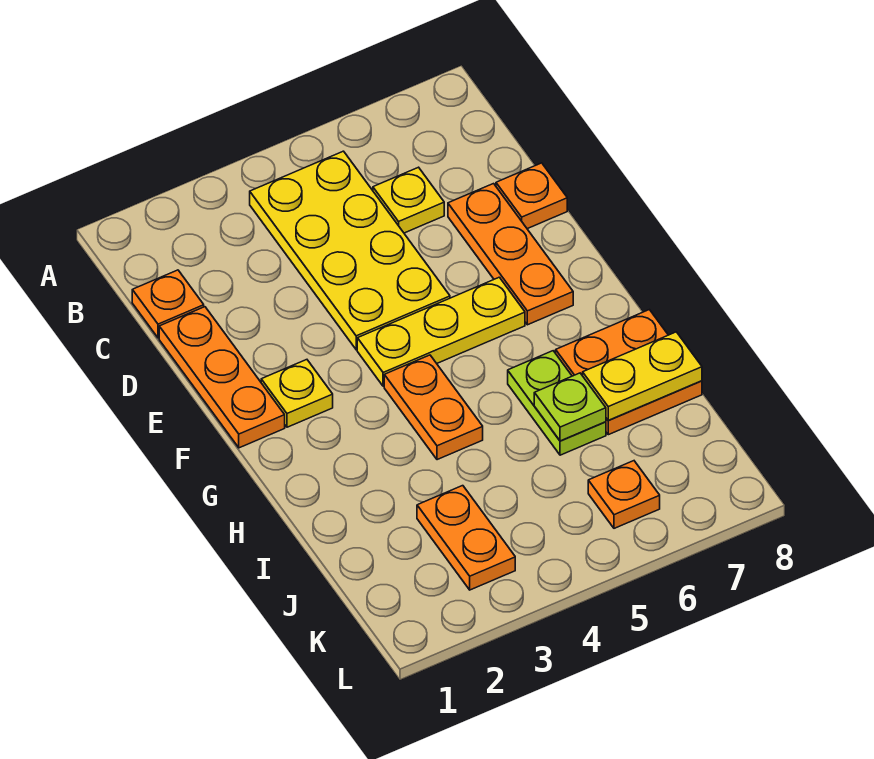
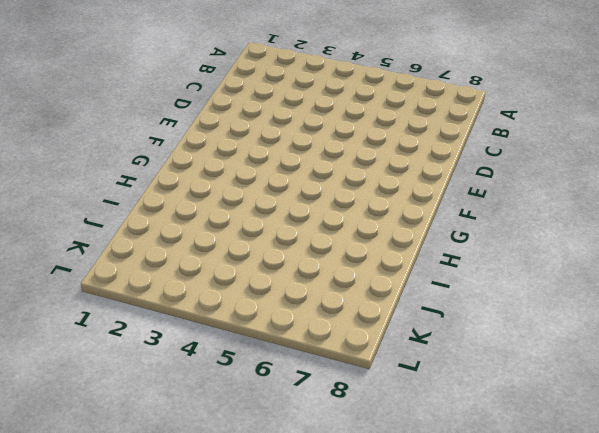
none -> yellow 2x4 plate [250,151,450,350]
none -> orange 1x1 plate [132,270,204,338]
none -> yellow 1x1 plate [373,167,444,233]

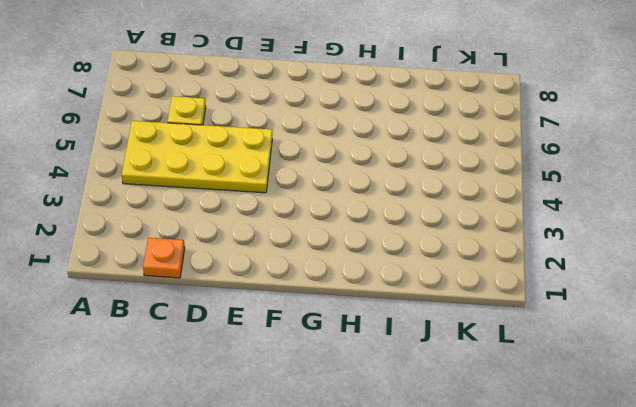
none -> orange 1x3 plate [159,307,285,448]
none -> orange 1x3 plate [448,184,573,325]
none -> orange 1x1 plate [496,163,567,229]

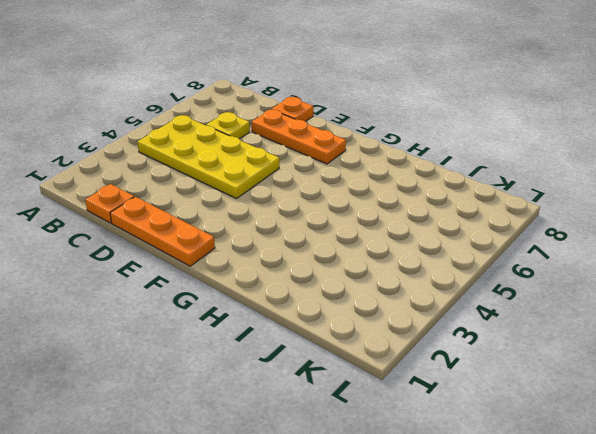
none -> yellow 1x1 plate [261,360,333,427]
none -> yellow 1x3 plate [357,277,525,386]
none -> orange 1x2 plate [384,355,483,460]

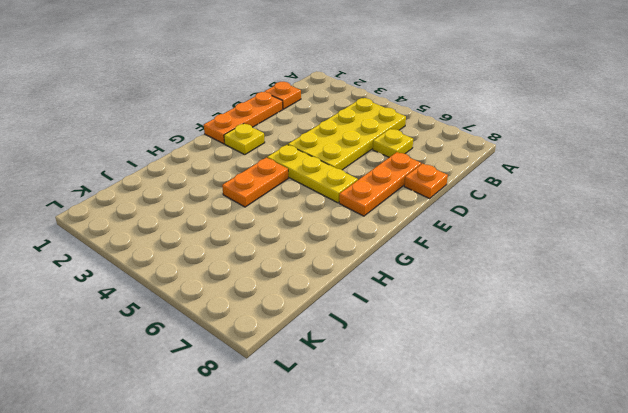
none -> lime 1x2 plate [508,351,606,455]
none -> orange 2x2 plate [556,310,702,435]
none -> orange 1x2 plate [417,486,515,590]

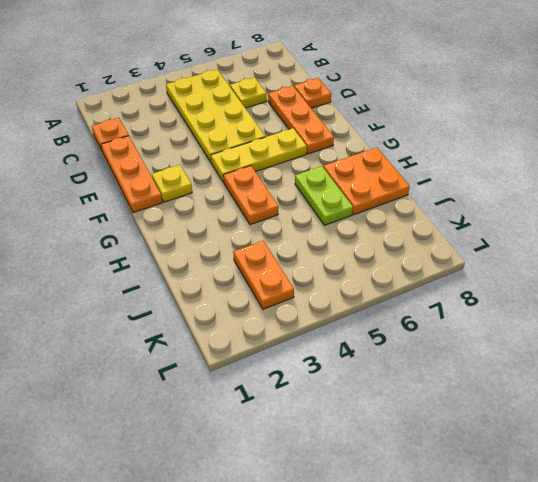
none -> orange 1x1 plate [588,461,660,528]
none -> lime 1x1 plate [534,373,606,441]
none -> yellow 1x2 plate [583,332,702,420]

